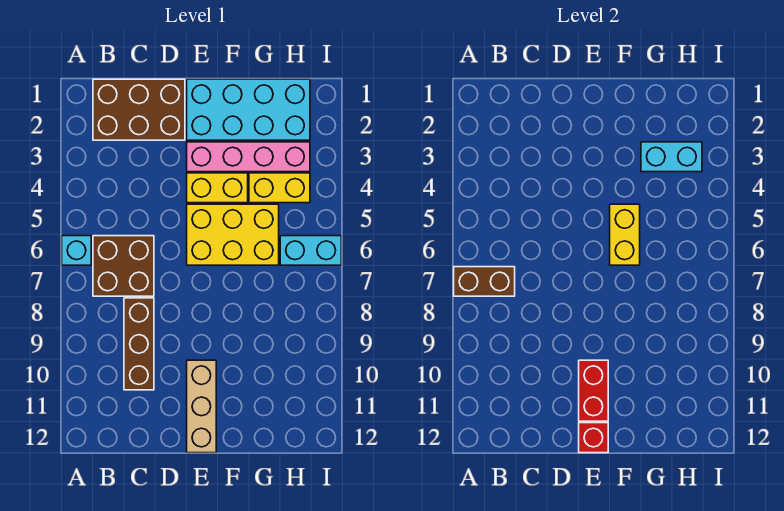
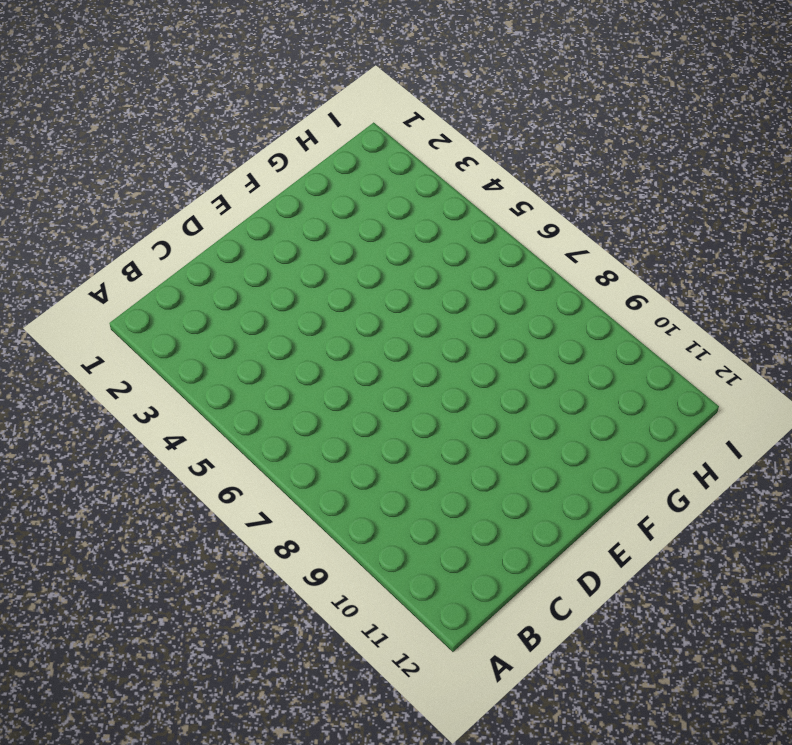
none -> cyan 1x1 brick [62,236,91,265]
none -> brown 2x3 brick [93,79,185,140]
none -> brown 2x2 brick [93,236,154,296]

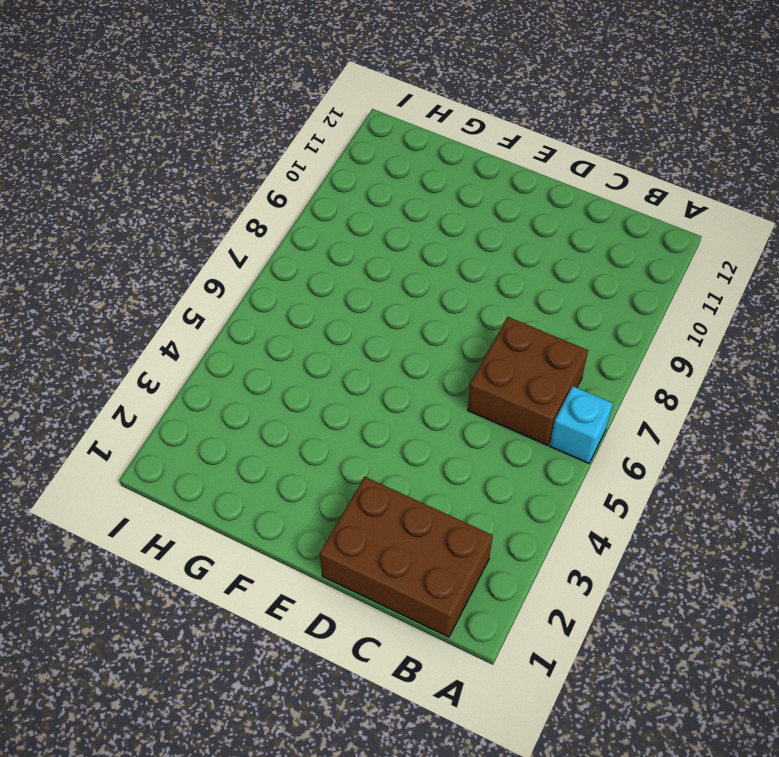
none -> brown 1x3 brick [124,298,154,390]
none -> cyan 2x4 brick [187,79,310,140]
none -> pink 1x4 brick [187,142,310,172]

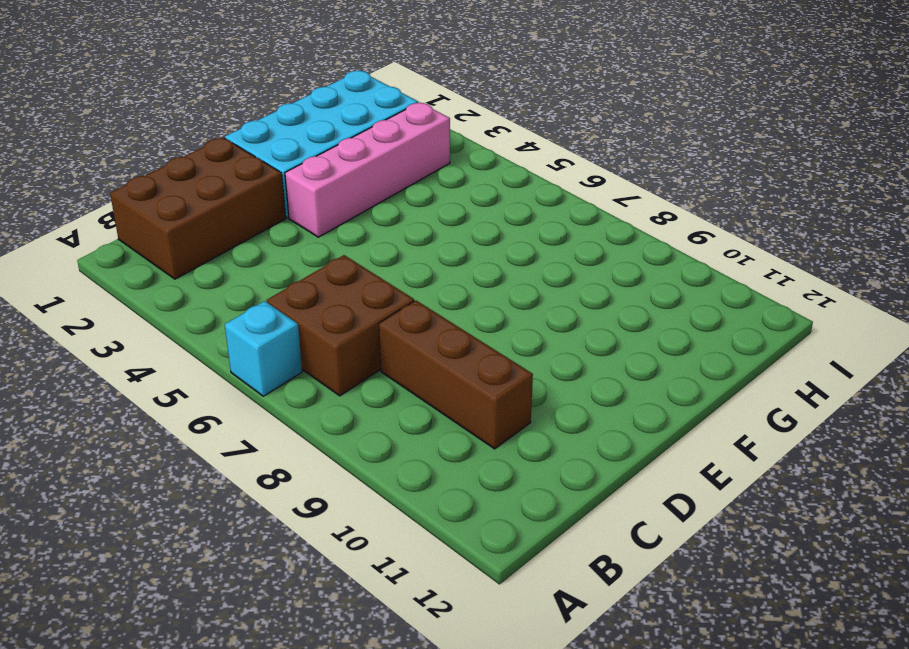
none -> yellow 1x2 brick [187,173,248,203]
none -> yellow 2x3 brick [187,204,279,265]
none -> tan 1x3 brick [187,360,216,453]

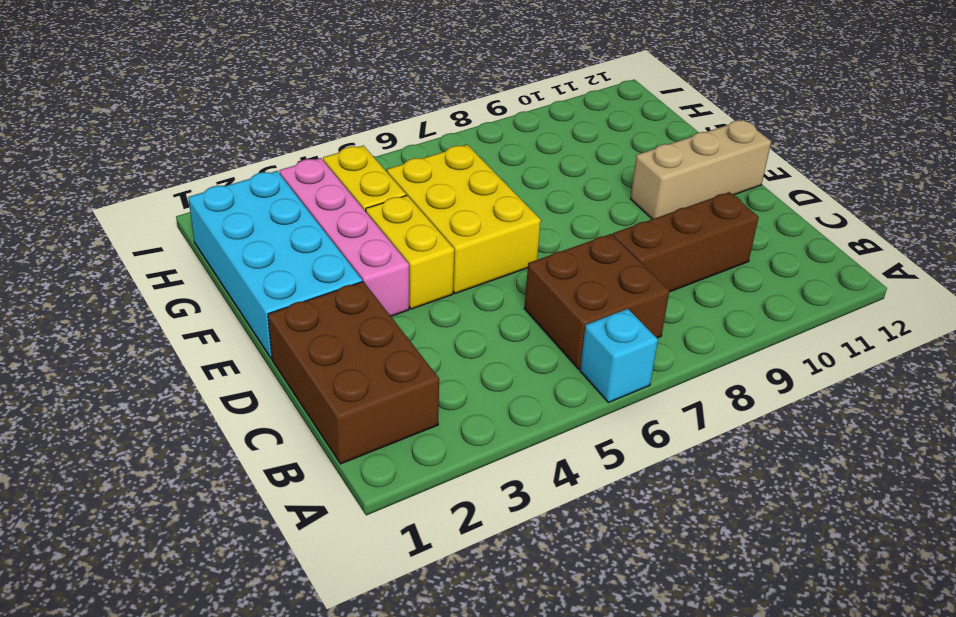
none -> cyan 1x2 brick [280,236,341,265]
none -> brown 1x2 brick [454,267,515,296]
none -> red 1x2 brick [579,360,608,421]

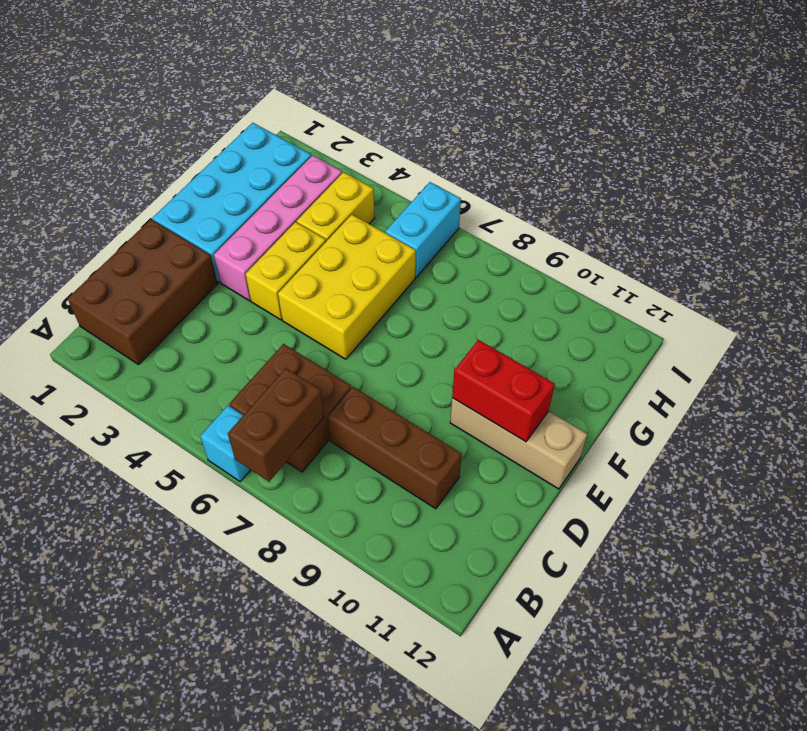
none -> red 1x1 brick [579,423,608,453]
none -> yellow 1x2 brick [610,204,640,265]
none -> cyan 1x2 brick [641,142,702,172]

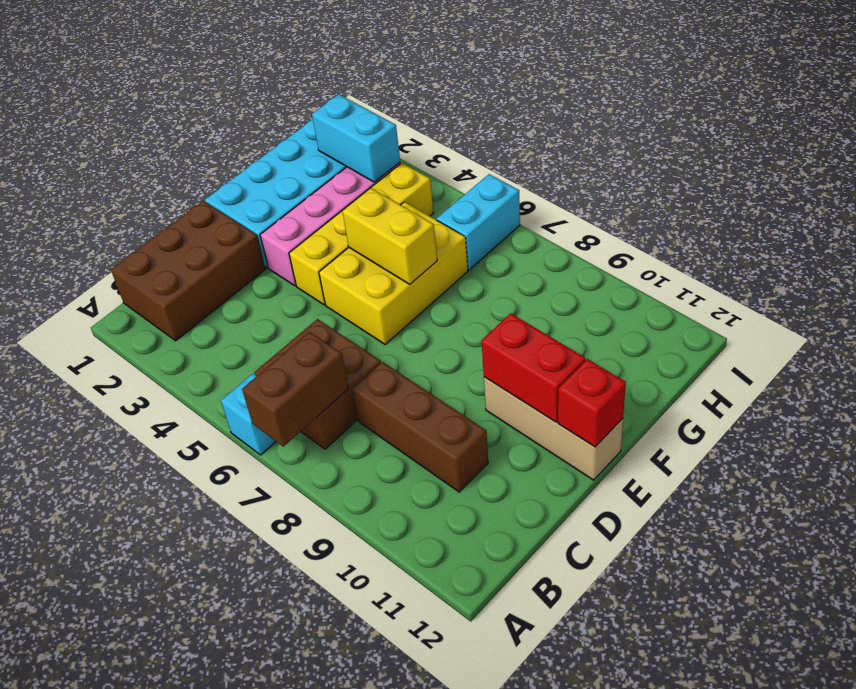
cyan 1x2 brick [312,94,400,182] -> cyan 1x2 brick turned to [641,142,702,172]

